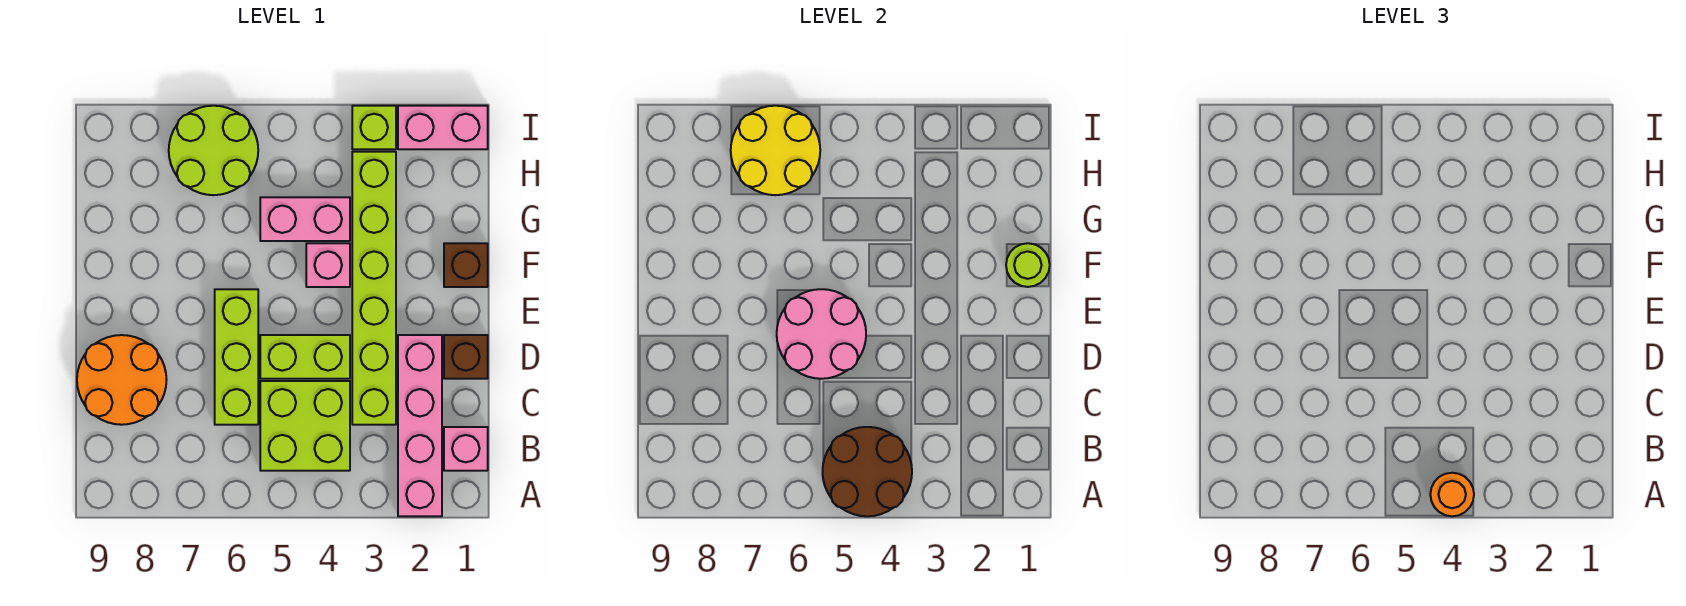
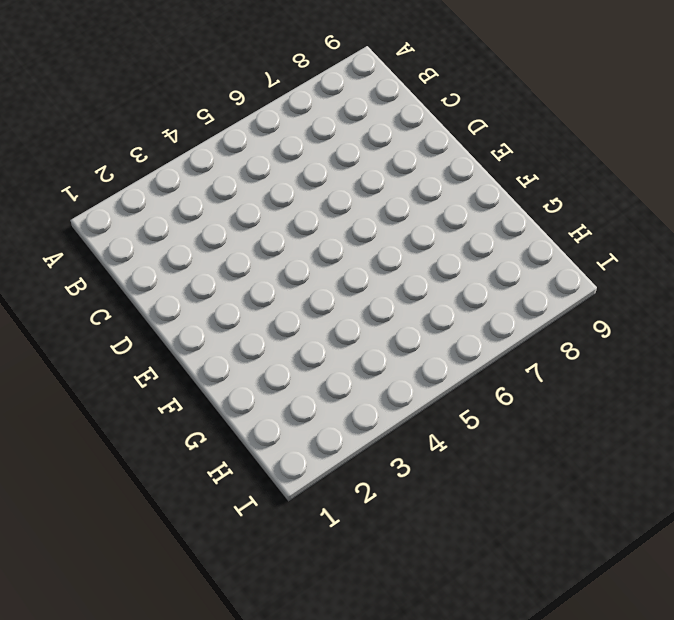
none -> pink 1x4 brick [398,335,442,516]
none -> pink 1x1 brick [444,427,488,471]
none -> lime 2x2 brick [260,381,350,471]

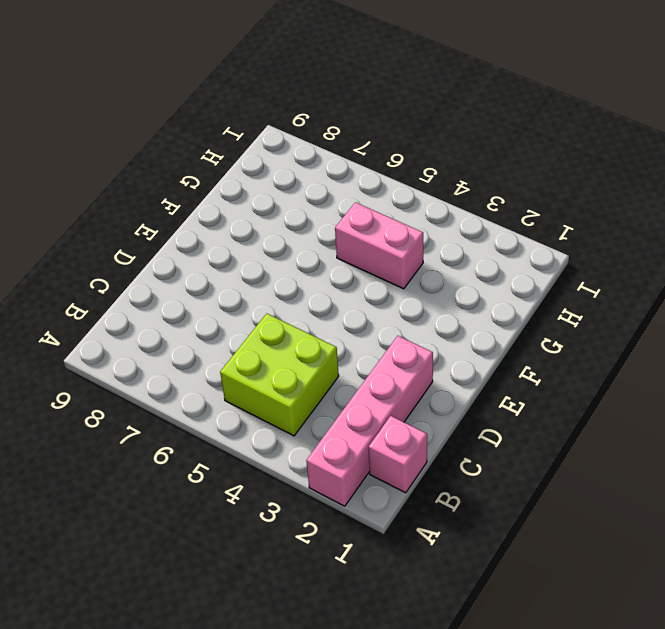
none -> lime 1x6 brick [352,152,396,425]
none -> lime 1x3 brick [215,289,258,425]
none -> orange 2x2 round brick [77,335,166,425]

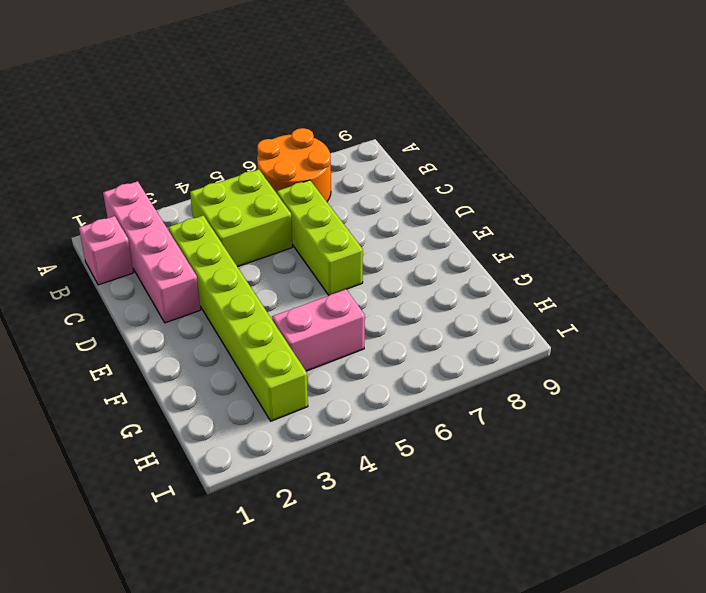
orange 2x2 round brick [257,128,331,201] -> orange 2x2 round brick moved to [77,335,166,425]
none -> brown 1x1 brick [444,335,488,379]
none -> lime 1x2 brick [260,335,350,379]
none -> brown 1x1 brick [444,243,488,287]

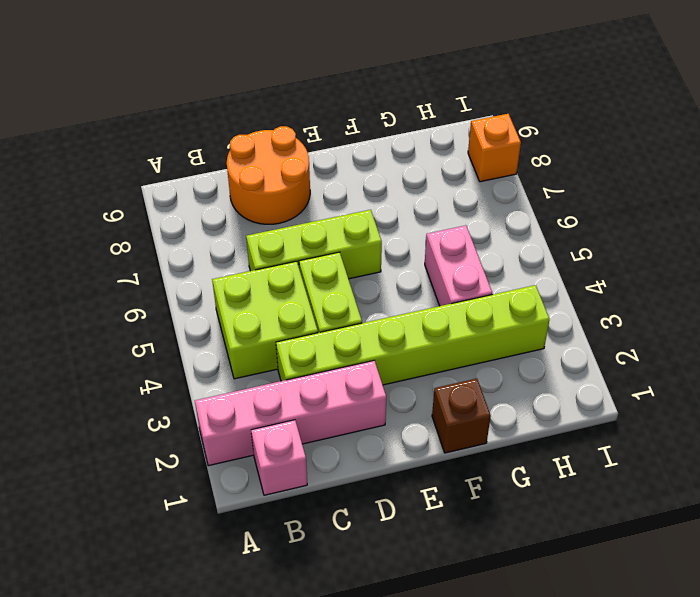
orange 1x1 brick [468,114,521,182] -> none
none -> brown 1x1 brick [444,335,488,379]
none -> pink 1x1 brick [306,243,350,287]
none -> lime 2x2 round brick [169,106,258,195]

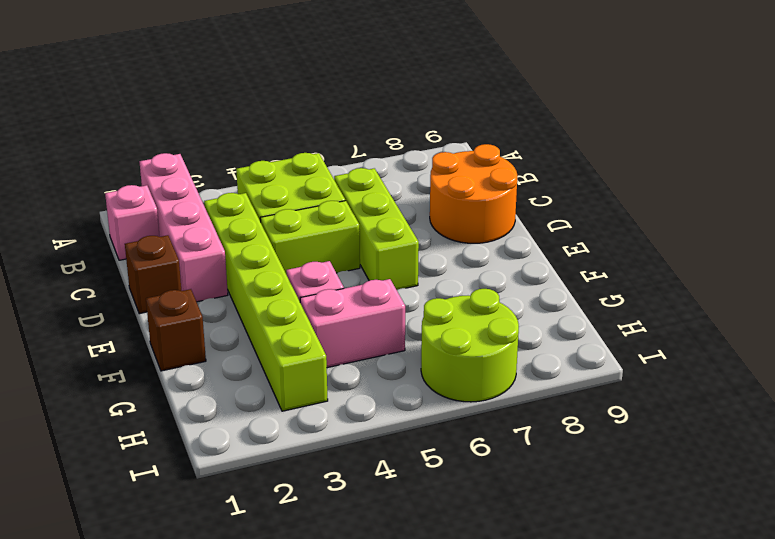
none -> pink 1x2 brick [398,106,488,149]
none -> lime 1x1 brick [352,106,396,149]
none -> brown 2x2 round brick [823,427,912,516]

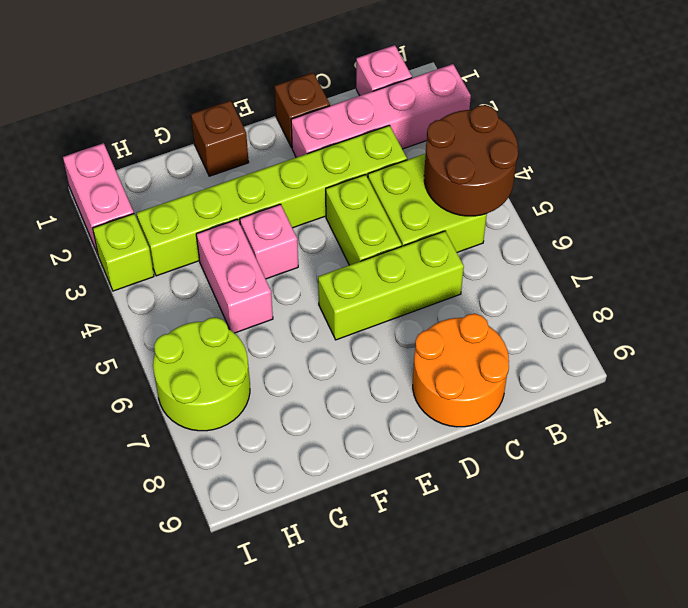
none -> pink 2x2 round brick [777,289,866,379]
none -> lime 1x1 round brick [1006,243,1050,287]
none -> yellow 2x2 round brick [731,106,820,195]

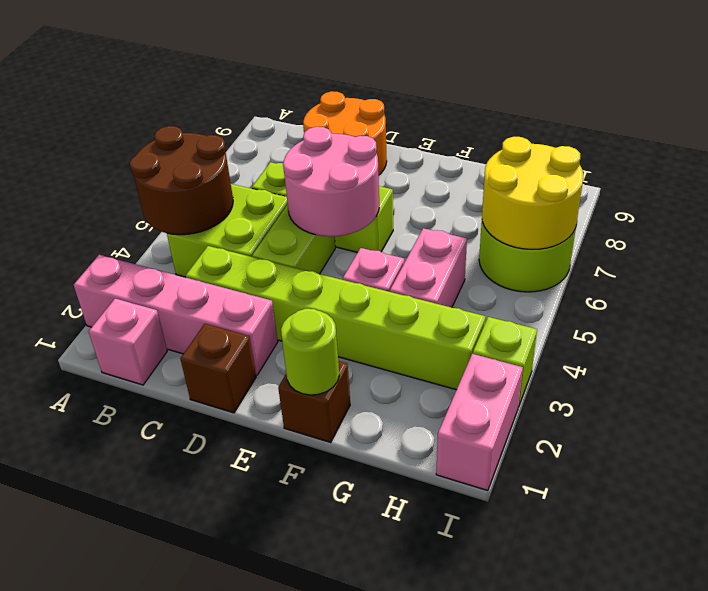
none -> orange 1x1 round brick [1430,473,1474,516]

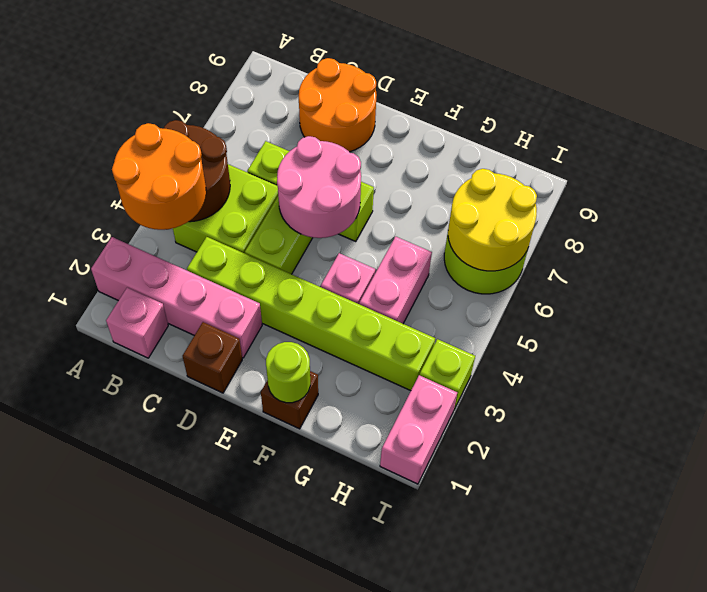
orange 2x2 round brick [112,123,206,230] -> orange 1x1 round brick [1430,473,1474,516]

